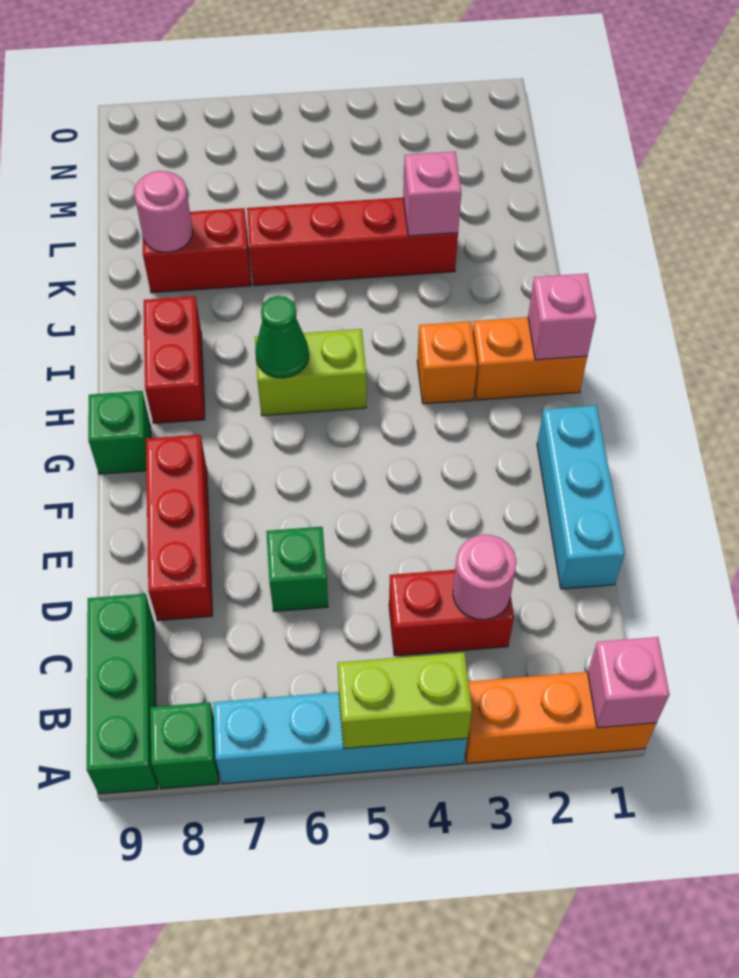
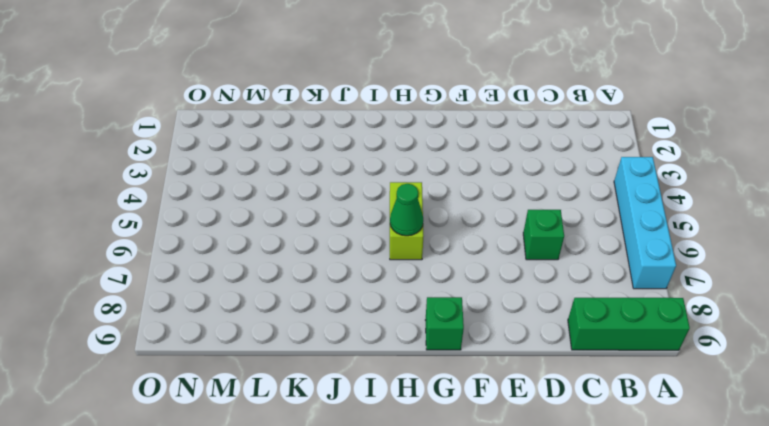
none -> orange 1x3 brick [465,672,656,764]
none -> green 1x1 brick [150,702,219,789]
none -> red 1x2 brick [389,570,514,656]

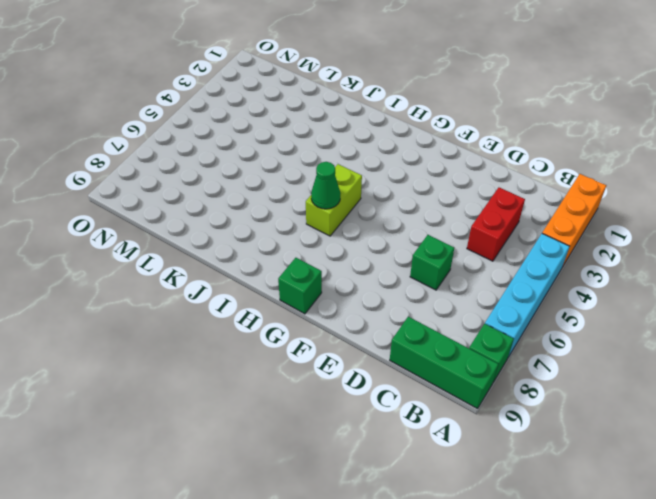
none -> cyan 1x3 brick [537,406,625,589]
none -> red 1x3 brick [146,435,212,621]
none -> orange 1x2 brick [473,317,587,400]

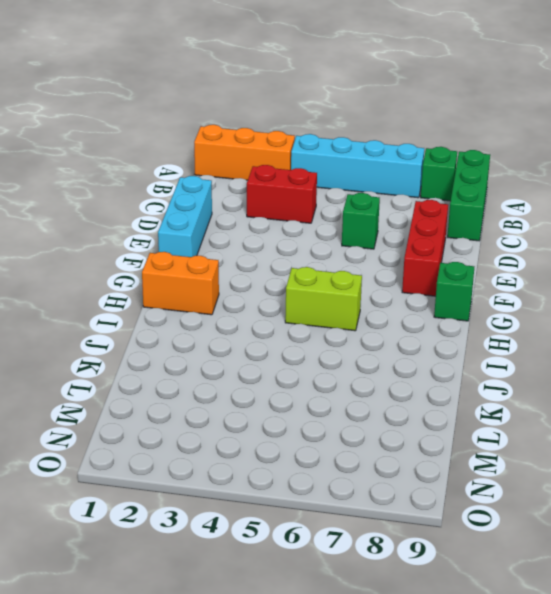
none -> orange 1x1 brick [417,321,477,404]
none -> red 1x2 brick [144,296,205,423]
none -> red 1x4 brick [247,198,458,286]

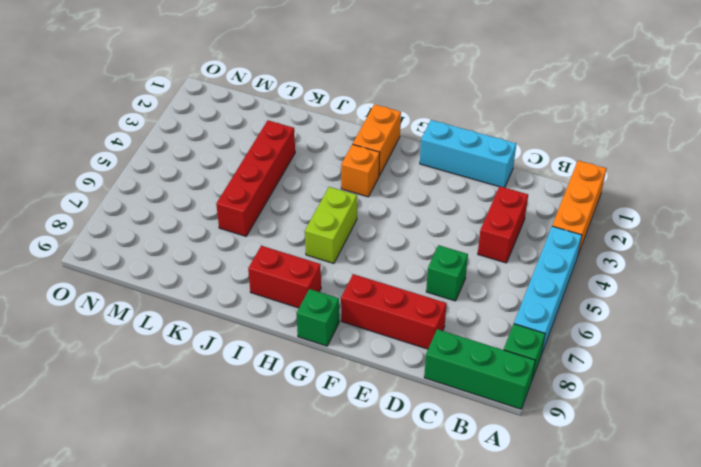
none -> red 1x2 brick [143,208,251,293]
none -> pink 1x1 brick [588,637,670,728]
none -> lime 1x2 brick [338,653,472,749]

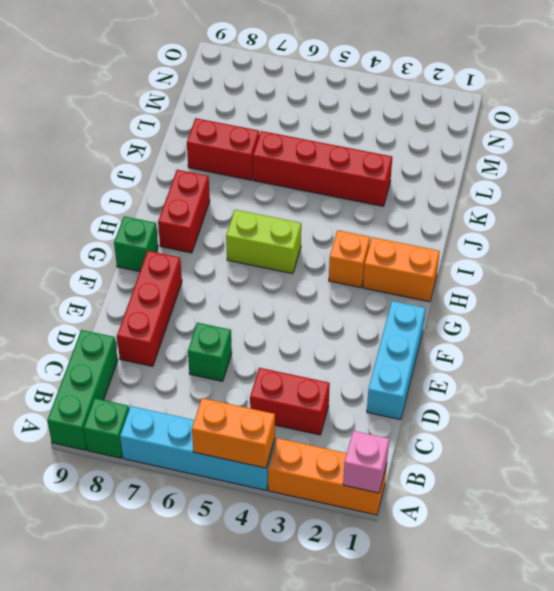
orange 1x2 brick [192,398,275,468] -> lime 1x2 brick [338,653,472,749]
none -> pink 1x1 round brick [453,535,516,620]
none -> pink 1x1 brick [528,274,596,360]
none -> green 1x1 cone [255,296,309,378]

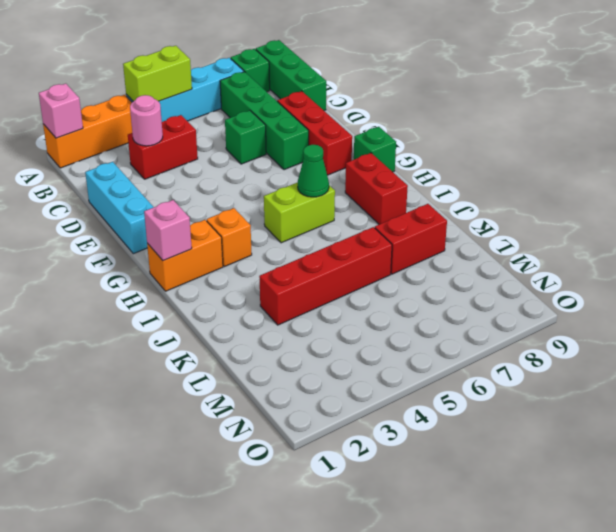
green 1x4 brick [220,72,309,170] -> none
none -> pink 1x1 brick [403,152,461,236]
none -> pink 1x1 round brick [134,171,193,252]

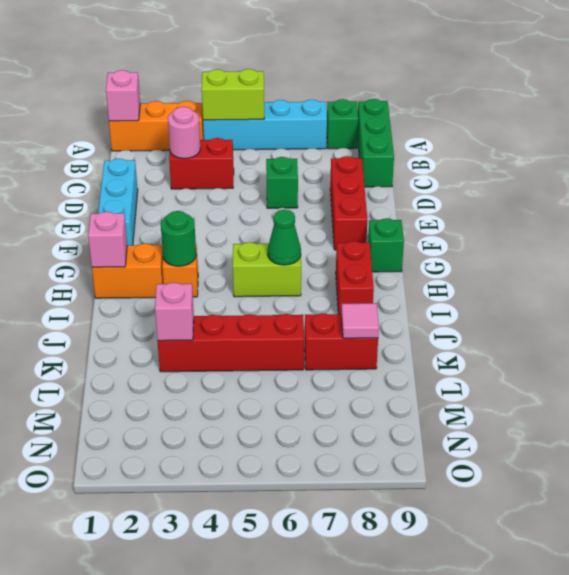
green 1x1 round brick [161,211,196,266] -> none
pink 1x1 tile [341,303,379,338] -> pink 1x1 round brick [134,171,193,252]

